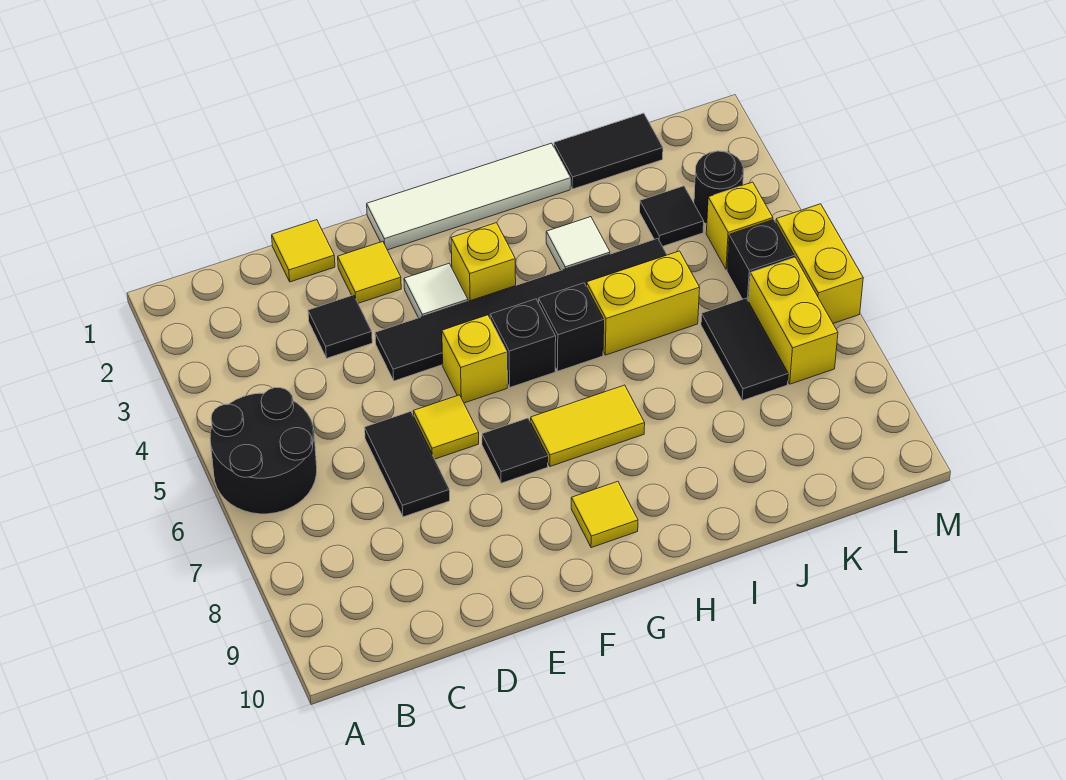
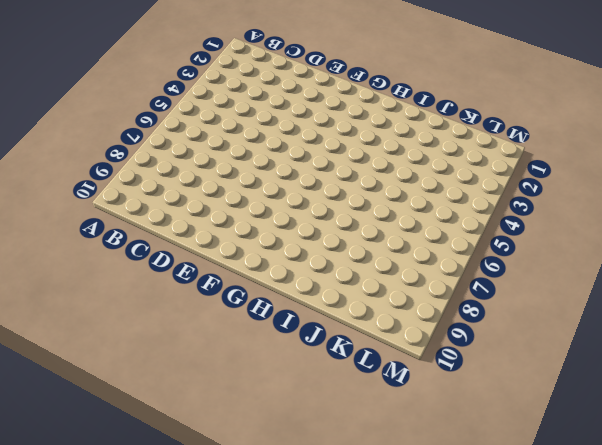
none -> black 2x2 round brick [210,388,317,514]
none -> yellow 1x1 tile [272,220,335,282]
none -> black 1x1 tile [308,295,372,358]

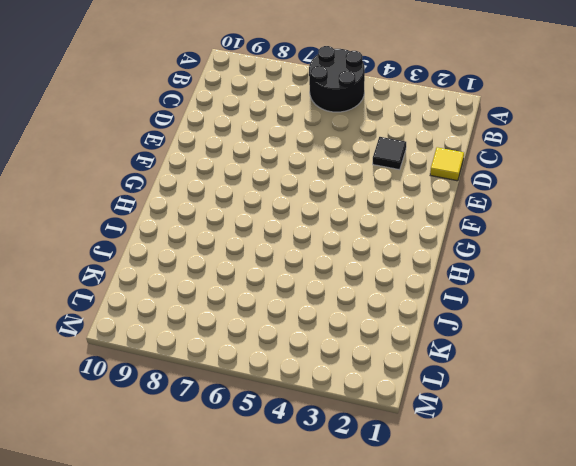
none -> black 1x2 tile [365,411,450,517]
none -> yellow 1x1 tile [338,242,401,303]
none -> black 1x6 tile [375,238,667,381]

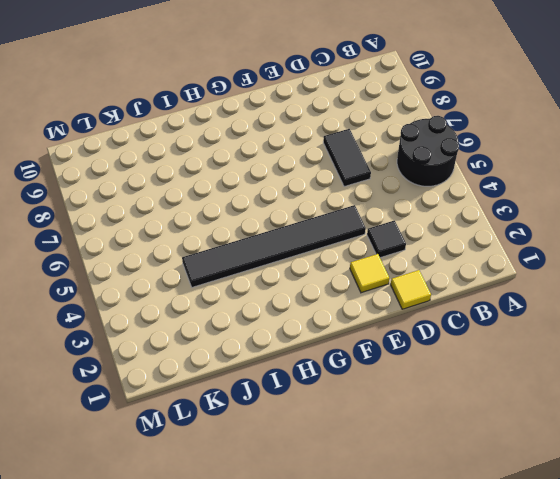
none -> yellow 1x1 tile [413,395,479,459]
none -> white 1x4 tile [367,143,570,250]
none -> white 1x1 tile [404,264,468,318]

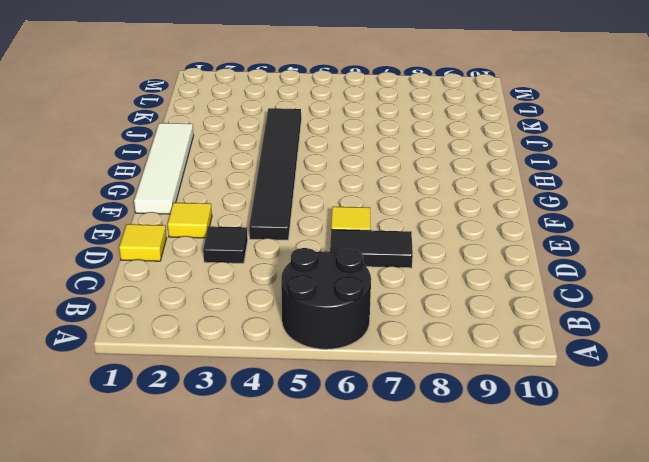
none -> white 1x1 tile [404,264,468,318]
none -> yellow 1x1 brick [442,315,507,403]
none -> black 1x1 tile [482,418,548,483]

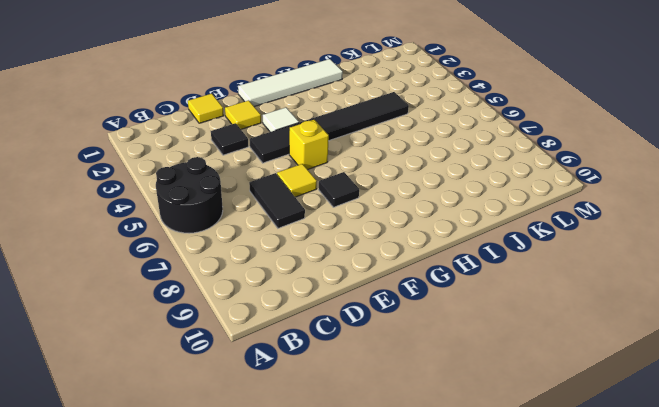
none -> yellow 1x1 brick [451,223,516,301]
none -> black 1x1 brick [490,299,556,387]
none -> yellow 1x2 tile [531,385,645,466]

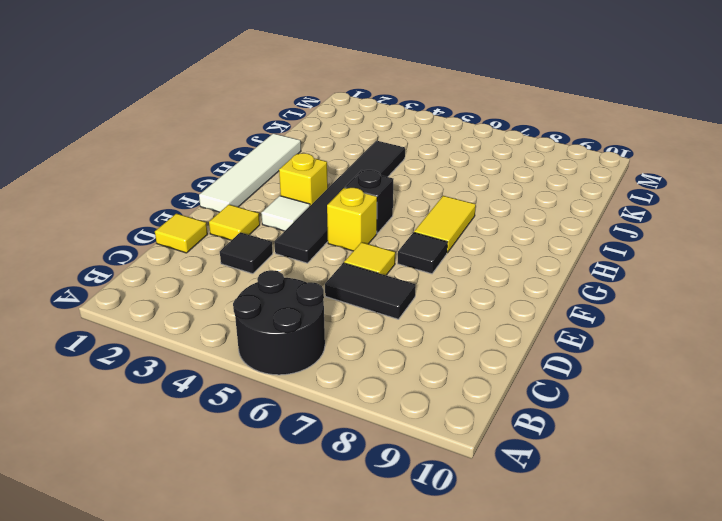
none -> yellow 1x1 tile [571,481,638,548]
none -> black 1x1 brick [539,283,604,371]
none -> white 1x1 tile [546,217,610,270]

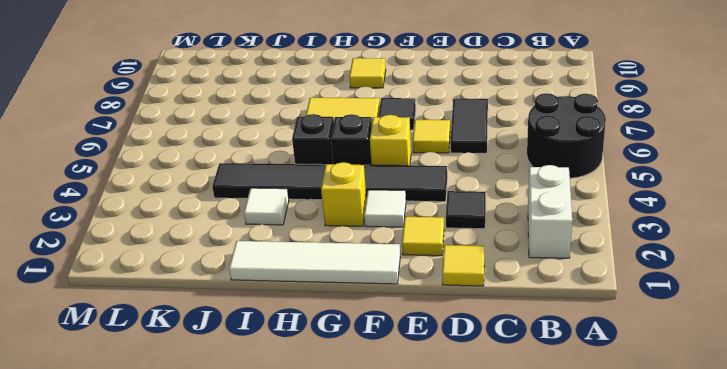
white 1x2 brick [528,165,572,258] -> none
none -> yellow 1x2 brick [587,251,700,355]
none -> black 1x2 tile [554,113,663,189]
none -> black 1x1 tile [640,186,704,246]

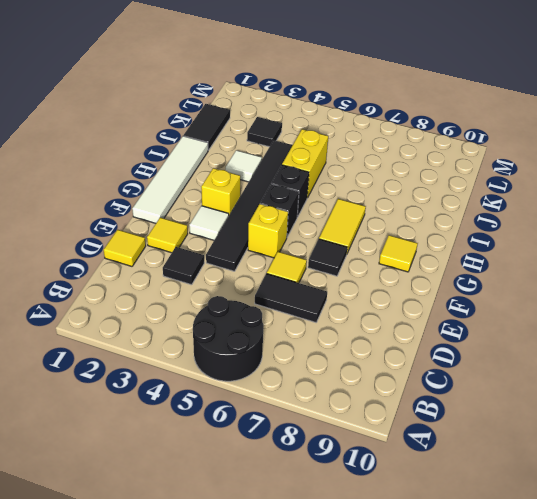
none -> black 1x2 tile [701,298,788,400]
none -> black 1x1 round brick [694,151,744,224]
none -> yellow 1x1 brick [706,182,773,269]

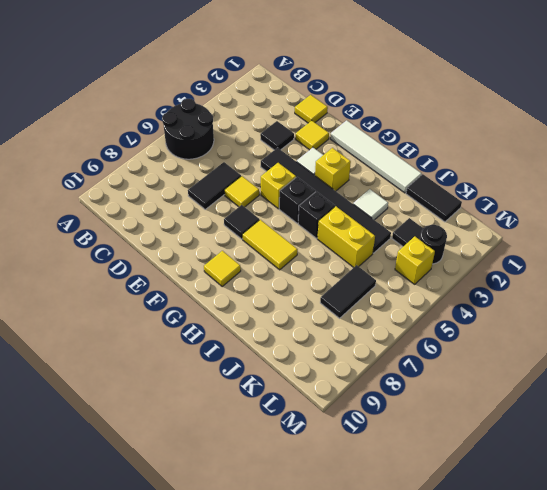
none -> black 1x1 brick [727,220,794,301]
none -> yellow 1x2 brick [749,257,838,384]
none -> yellow 1x2 brick [776,204,863,323]

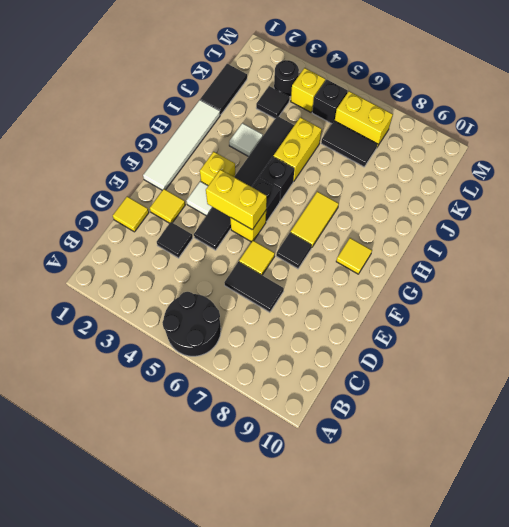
yellow 1x2 brick [206,169,267,230] -> yellow 1x2 brick moved to [776,204,863,323]

